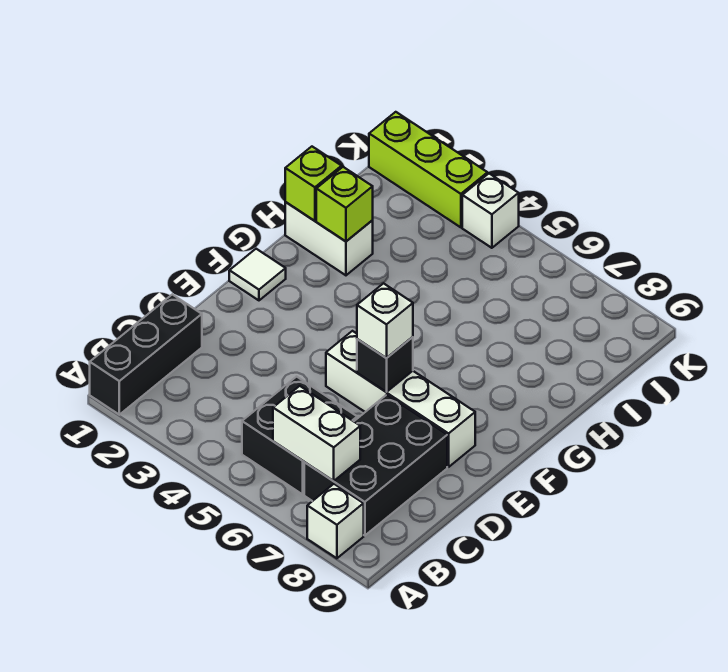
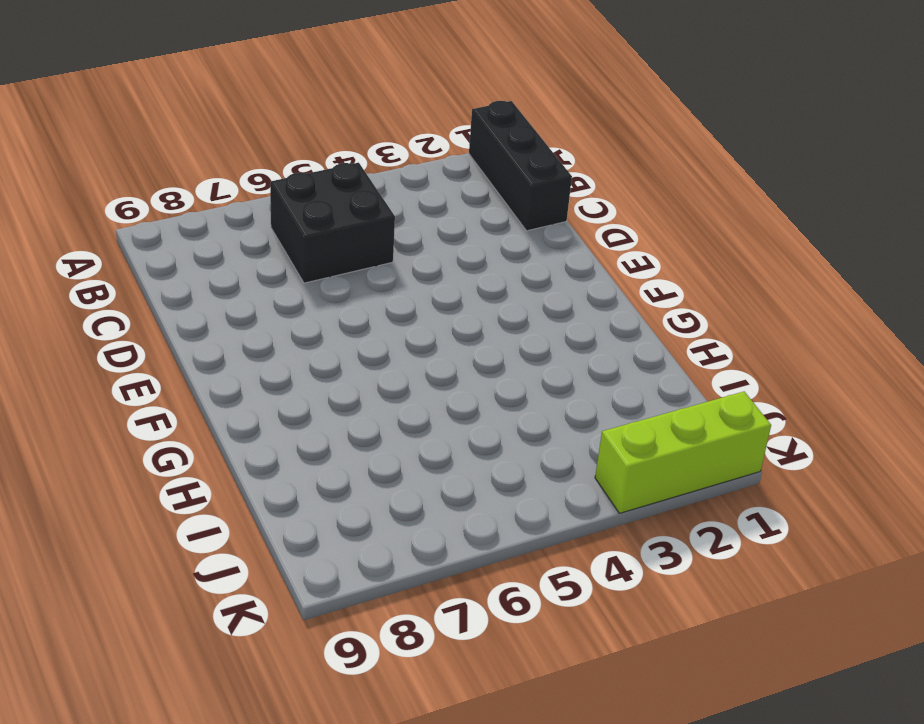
none -> white 1x1 brick [307,484,364,558]
none -> black 2x3 brick [304,395,447,536]
none -> white 1x4 brick [326,331,475,467]

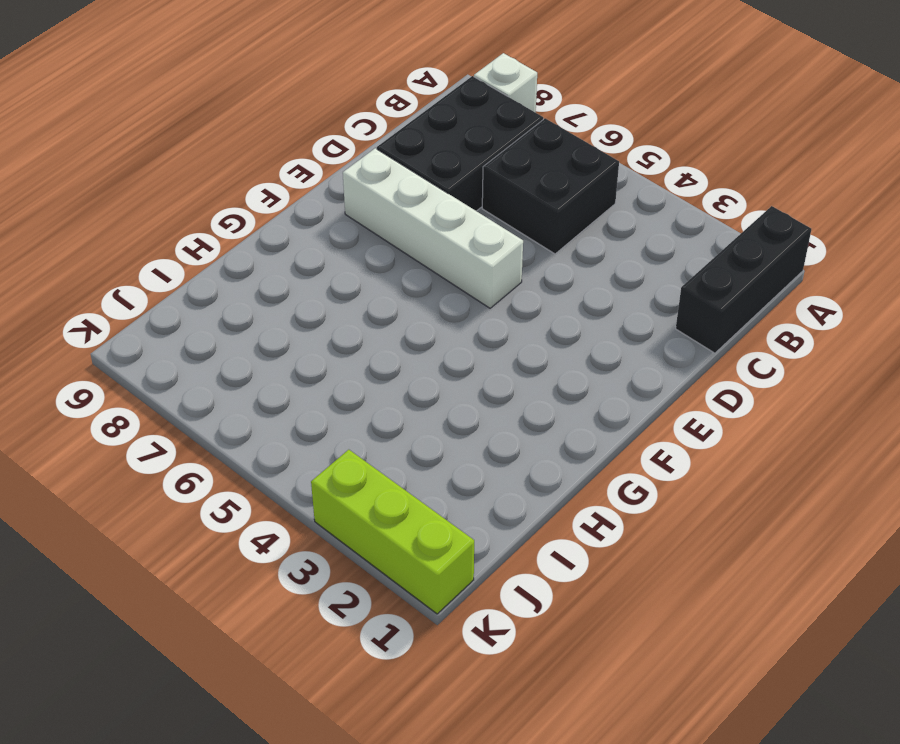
none -> white 1x1 tile [229,249,286,300]
none -> white 1x2 brick [285,202,373,275]
none -> white 1x1 brick [462,174,519,248]

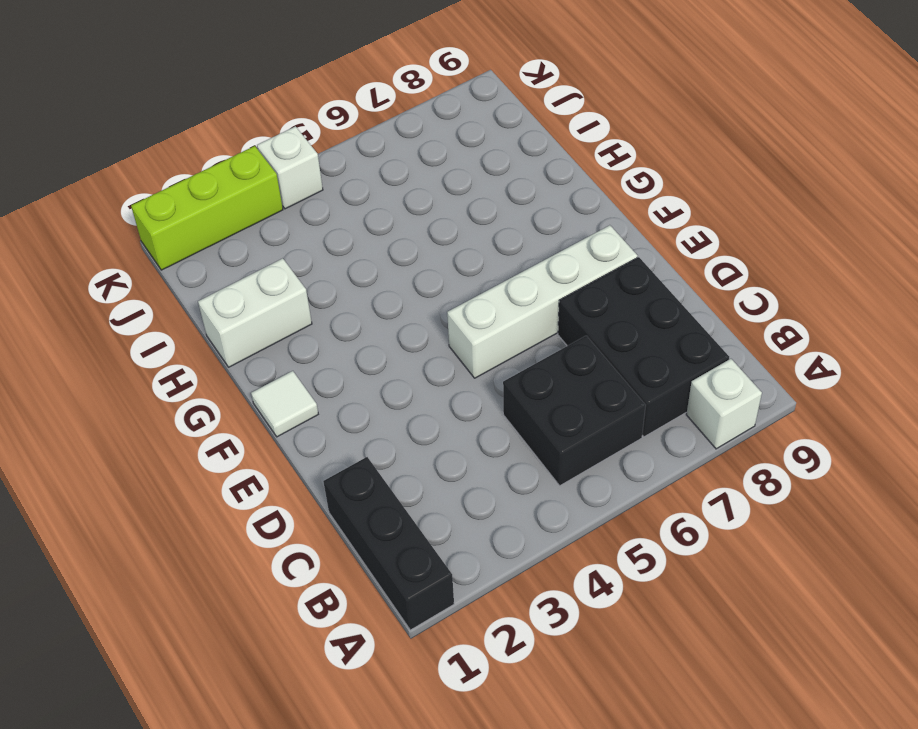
none -> white 1x2 brick [273,386,360,481]
none -> black 1x1 brick [357,337,413,392]
none -> lime 1x1 brick [285,147,342,221]

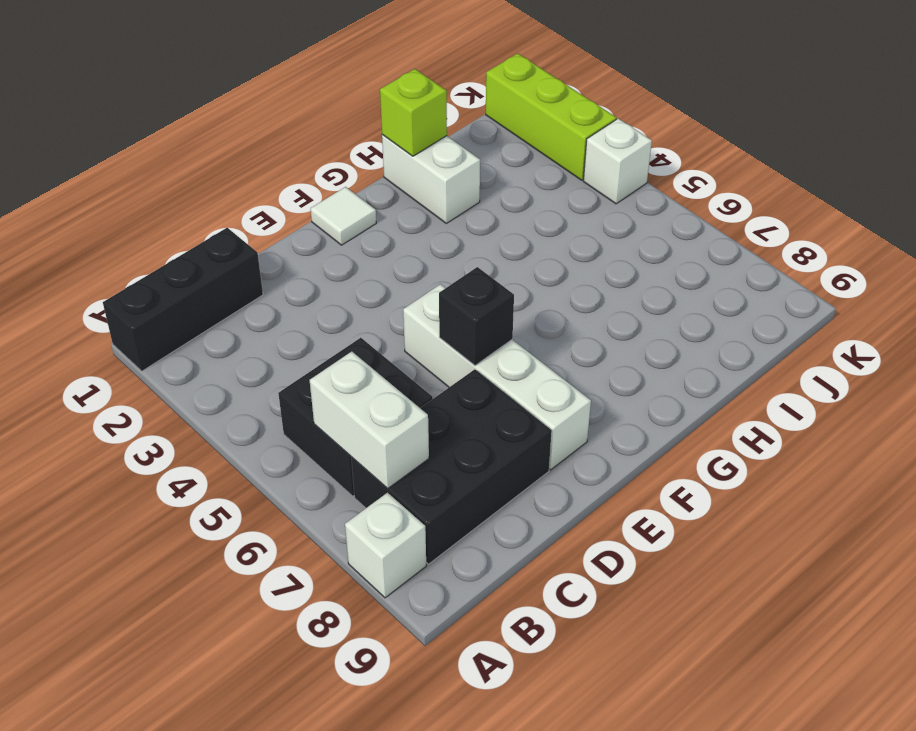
none -> lime 1x1 brick [316,167,373,241]
none -> white 1x1 brick [357,283,413,358]

